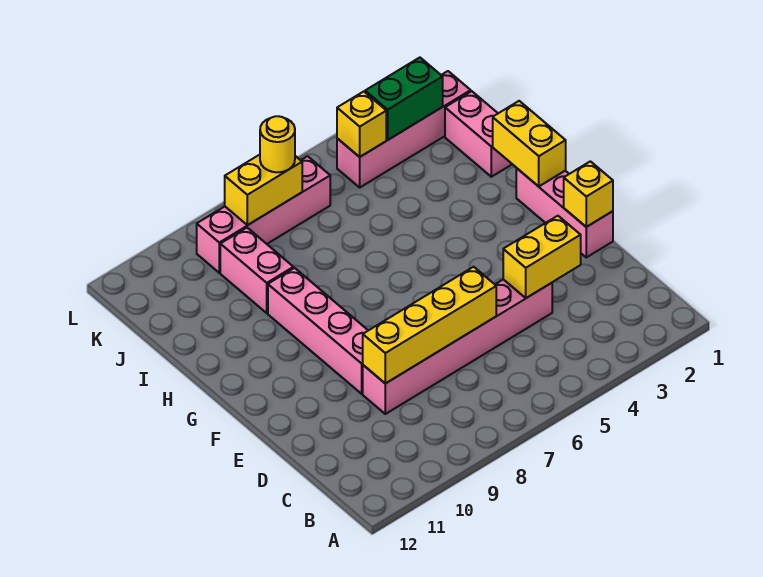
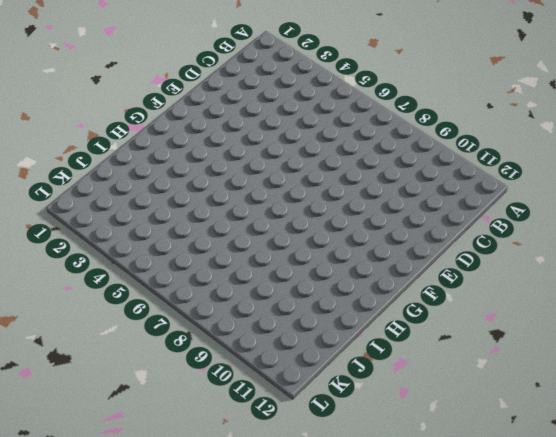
none -> pink 1x6 brick [363,279,552,414]
none -> pink 1x3 brick [516,168,613,257]
none -> pink 1x4 brick [268,268,368,394]

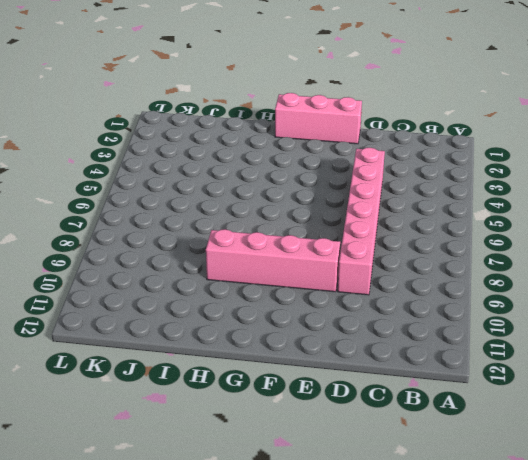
none -> pink 1x2 brick [445,91,512,177]
none -> pink 1x2 brick [220,228,293,313]
none -> pink 1x4 brick [337,71,471,187]

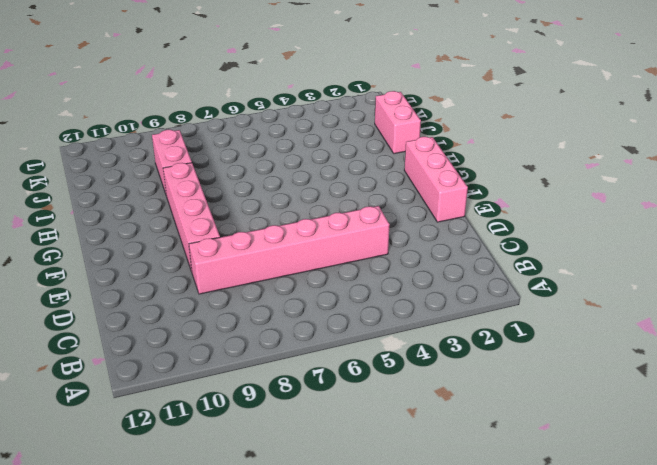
none -> pink 1x4 brick [337,71,471,187]
none -> pink 1x4 brick [197,156,330,273]
none -> yellow 1x2 brick [503,216,581,298]

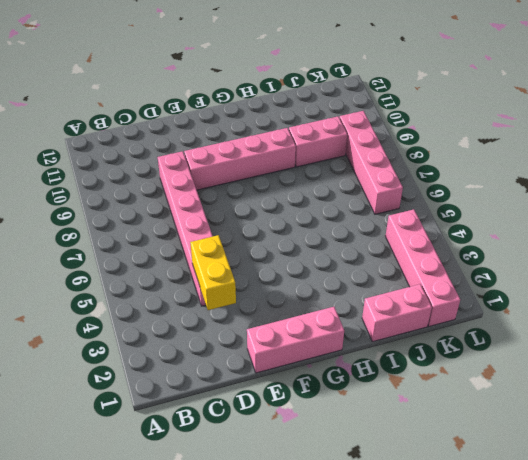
none -> yellow 1x4 brick [363,267,496,384]
none -> yellow 1x1 brick [564,161,613,227]
none -> yellow 1x2 brick [493,101,566,186]

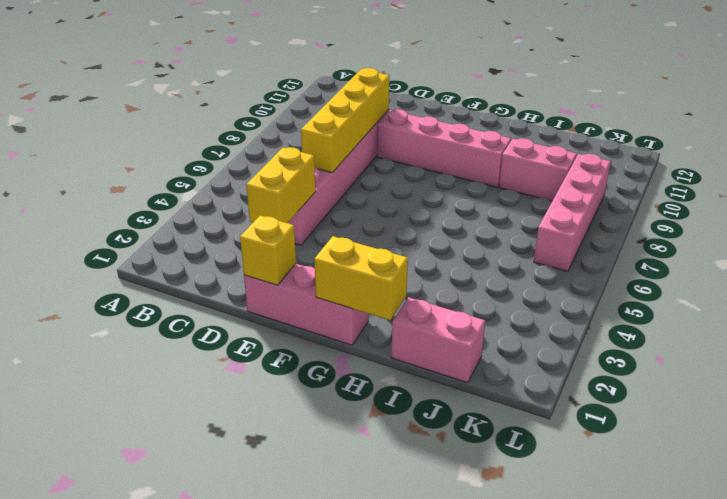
none -> pink 1x4 brick [337,71,471,187]
none -> green 1x2 brick [365,58,443,140]
none -> yellow 1x1 brick [337,92,386,157]

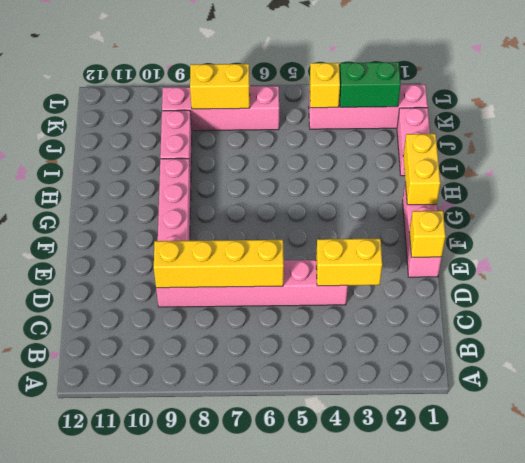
none -> yellow 1x1 round brick [260,116,295,172]

